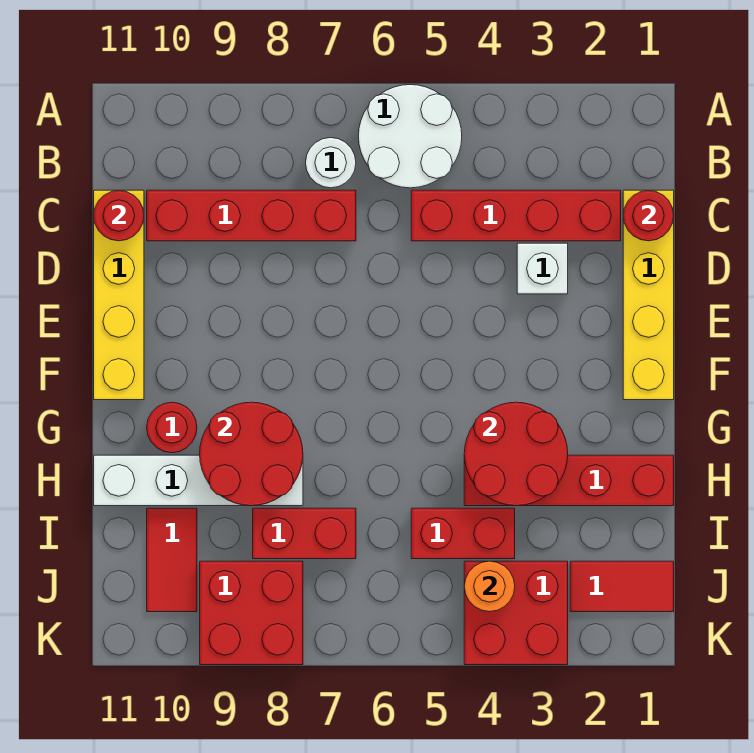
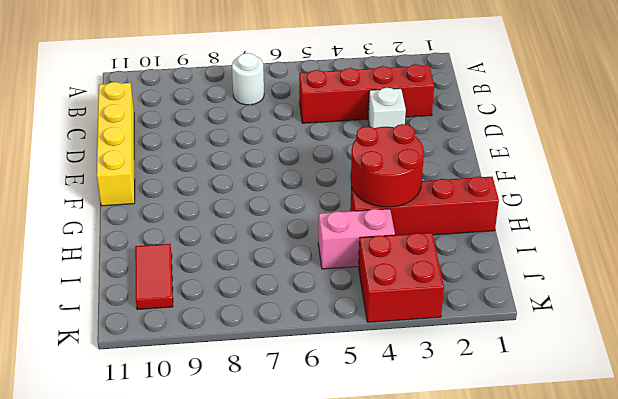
pink 1x2 brick [318,209,395,269] -> red 1x2 brick [411,508,515,559]
none -> white 2x2 round brick [358,85,462,188]
none -> yellow 1x4 brick [623,190,674,400]
none -> red 1x4 brick [147,190,356,241]

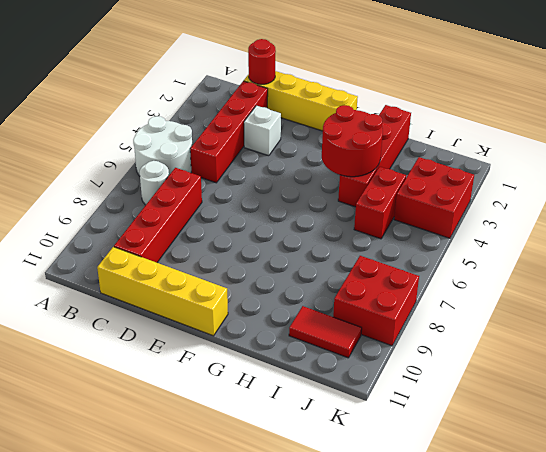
none -> red 1x1 round brick [147,402,197,453]
none -> white 1x4 brick [94,455,303,506]
none -> red 1x2 brick [253,508,356,559]

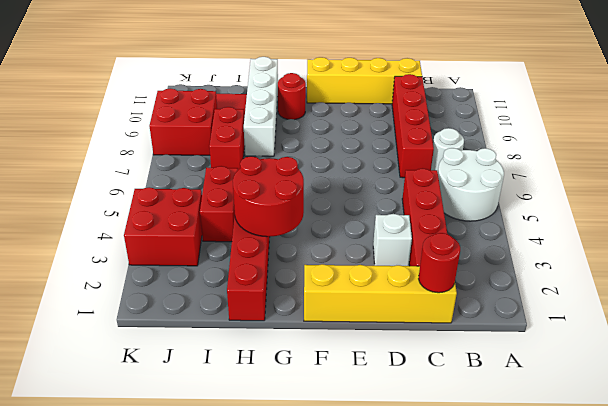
none -> red 1x2 tile [570,561,674,612]
none -> red 1x1 round brick [94,190,144,241]
none -> red 2x2 round brick [200,402,303,506]

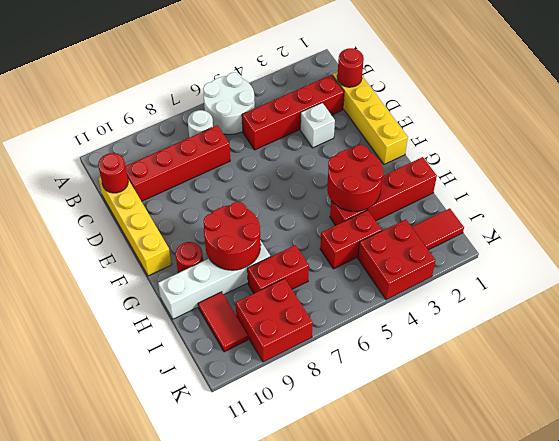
none -> orange 1x1 round brick [464,561,515,612]

